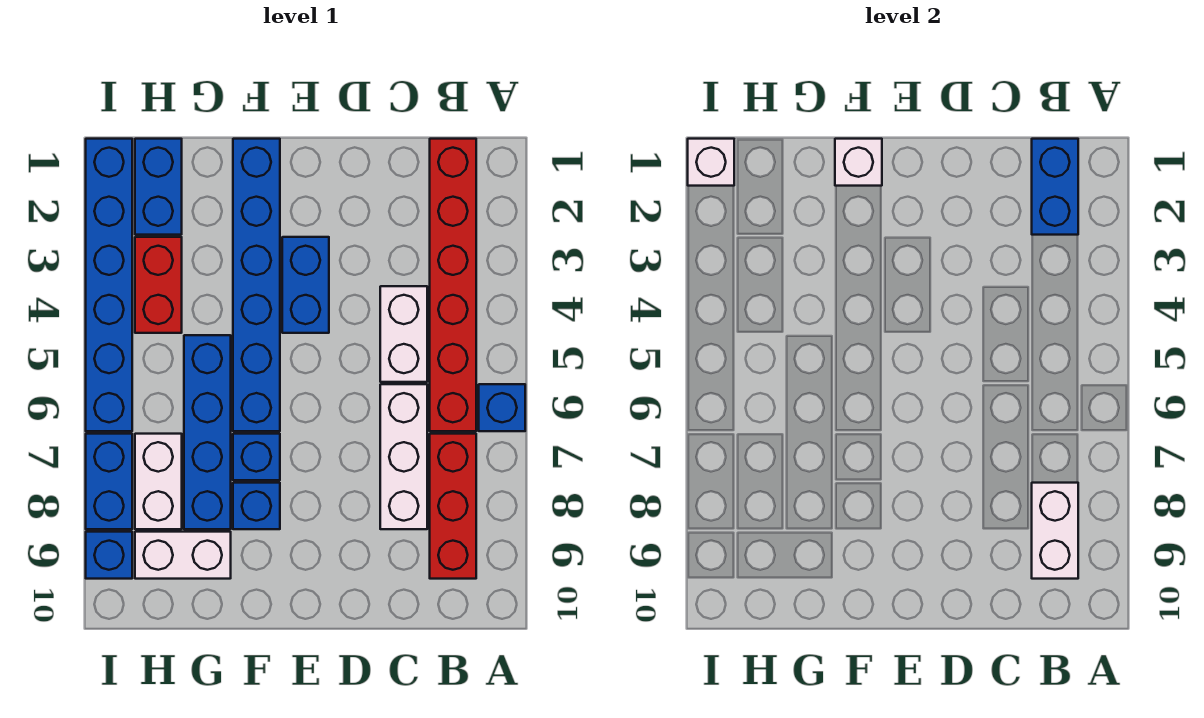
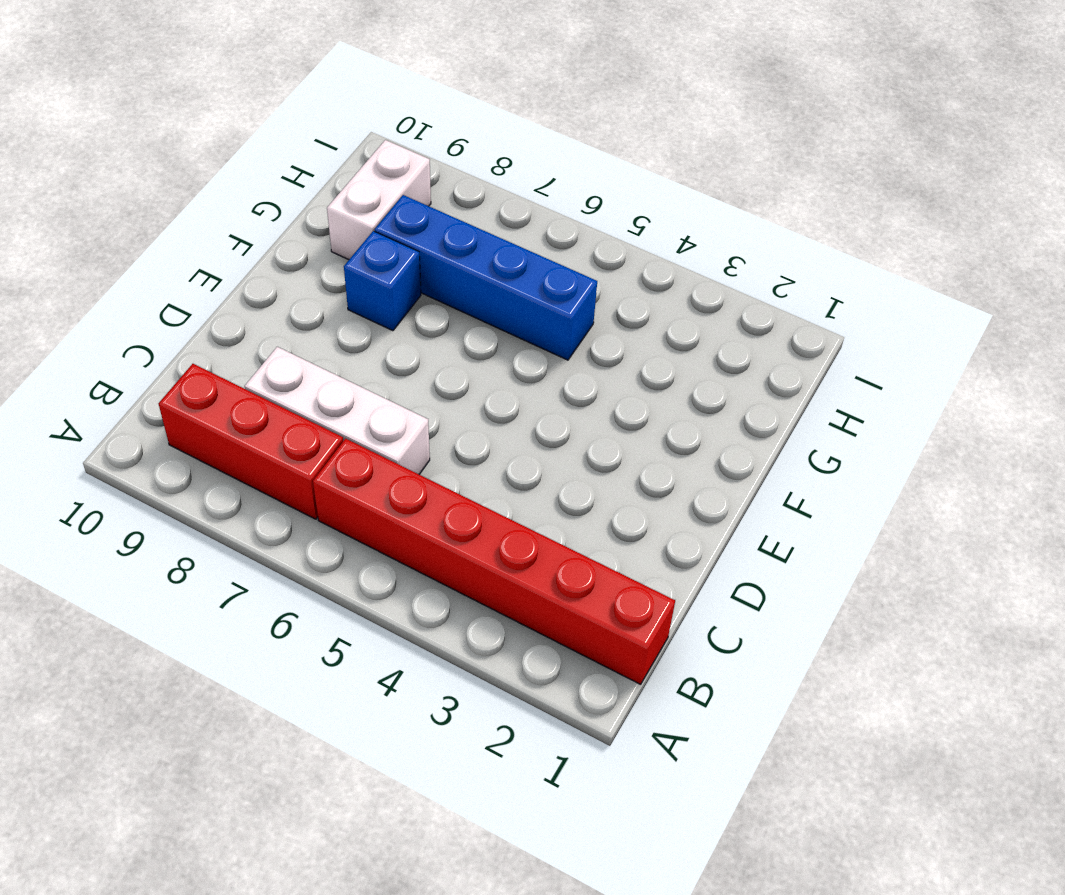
none -> blue 1x1 brick [479,384,525,431]
none -> white 1x2 brick [380,286,427,382]
none -> blue 1x2 brick [282,237,329,333]

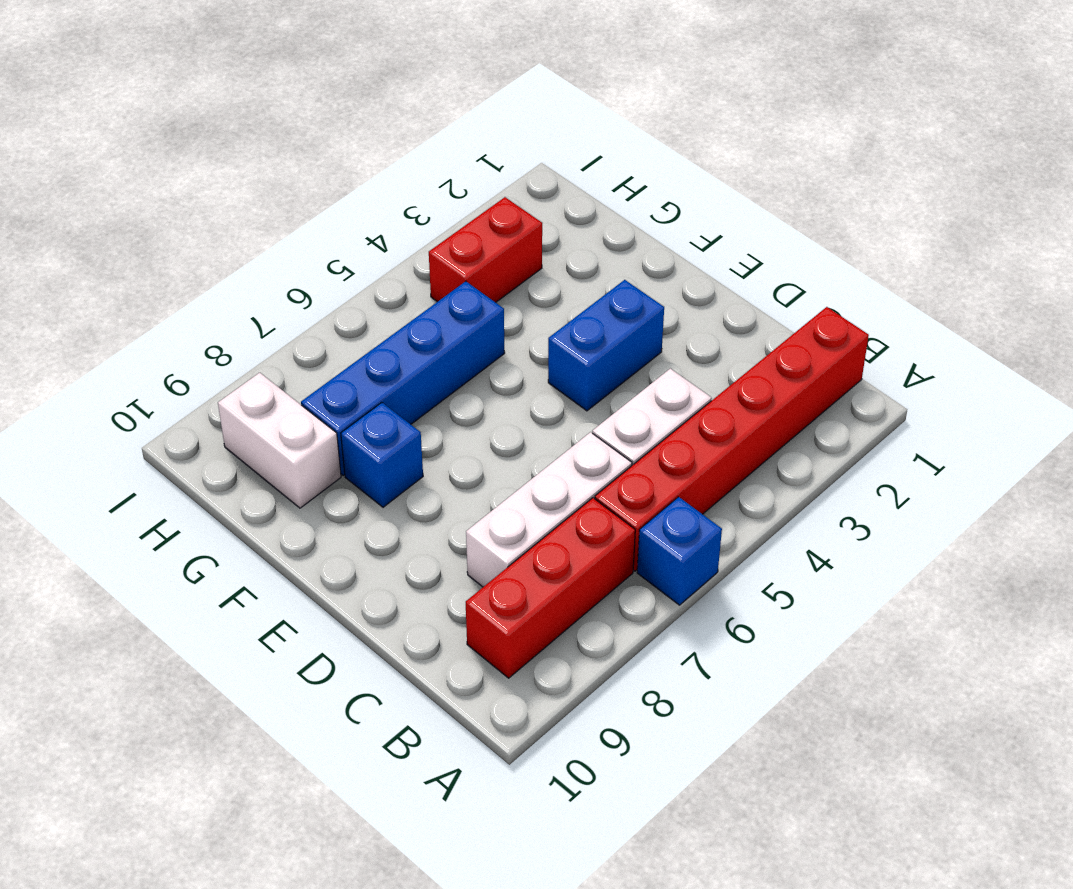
none -> blue 1x6 brick [233,139,280,431]
none -> blue 1x1 brick [233,434,280,480]
none -> blue 1x2 brick [135,139,182,235]

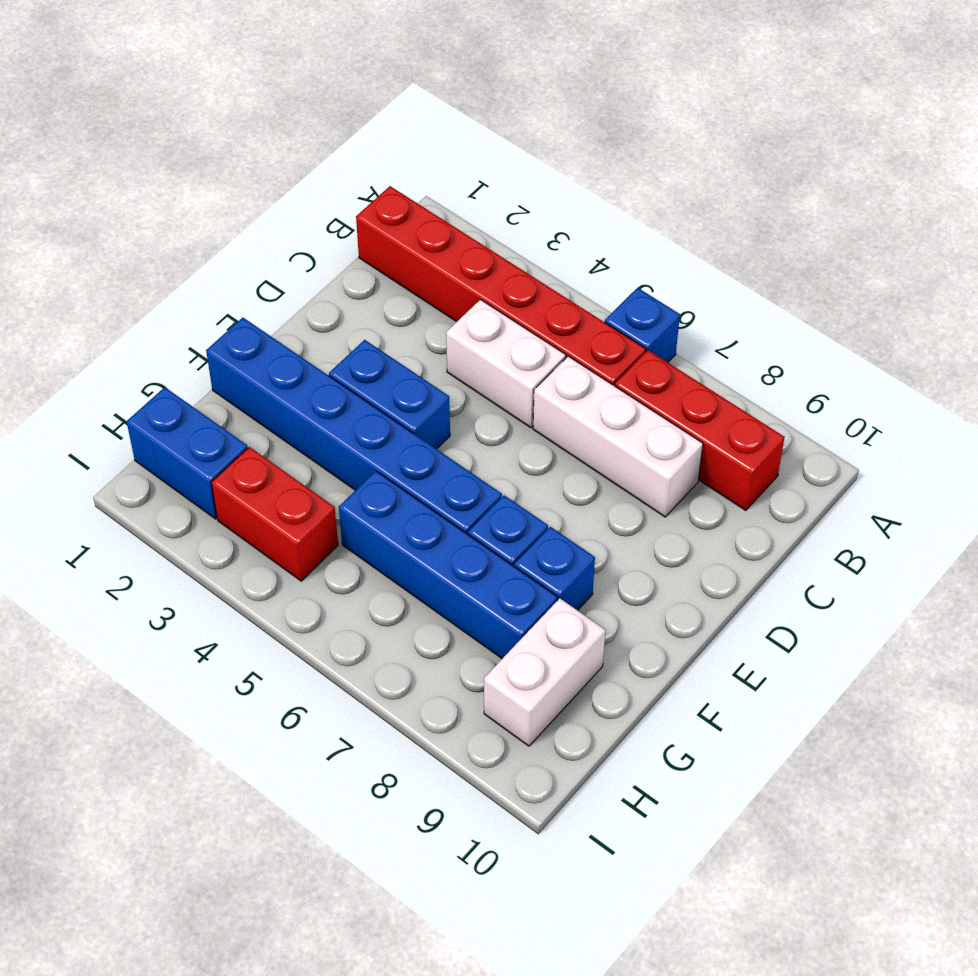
none -> white 1x2 brick [135,434,182,529]
none -> blue 1x6 brick [86,139,132,431]
none -> blue 1x2 brick [86,434,132,529]

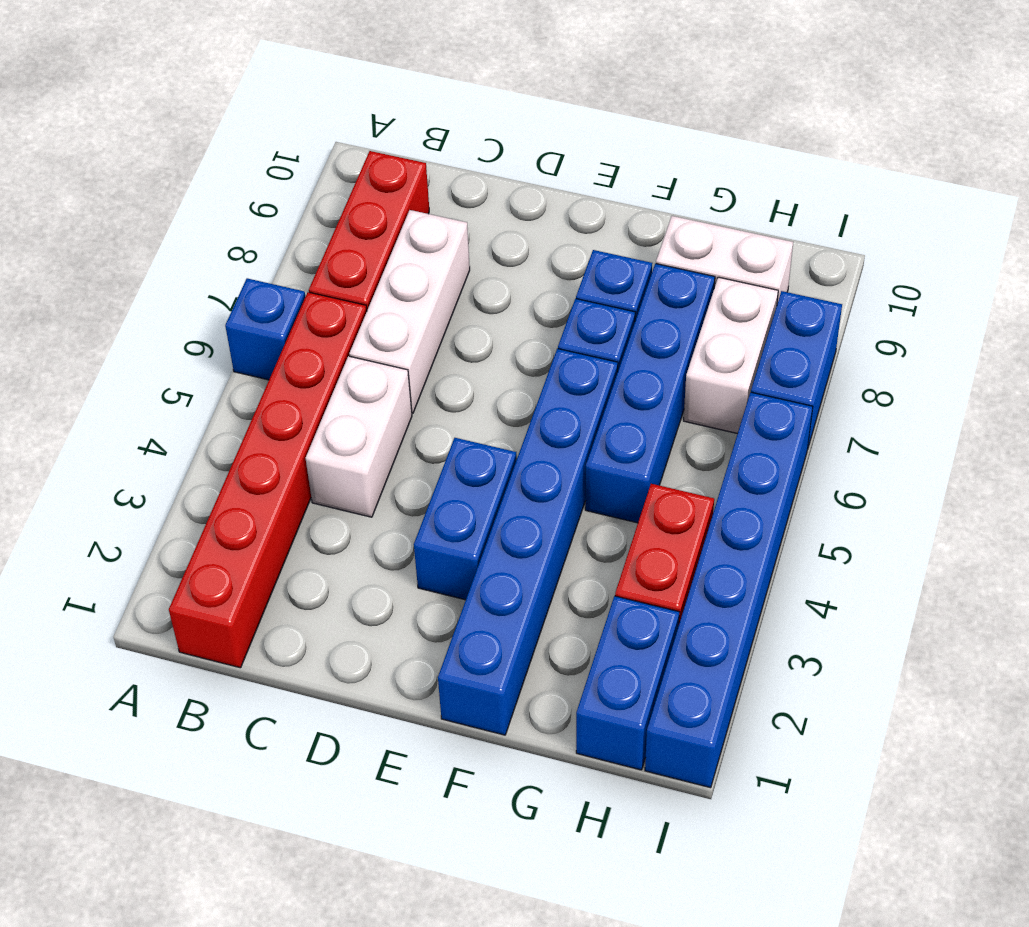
none -> blue 1x1 brick [86,532,132,579]
none -> blue 1x2 brick [1032,139,1078,235]
none -> white 1x2 brick [1032,483,1078,579]

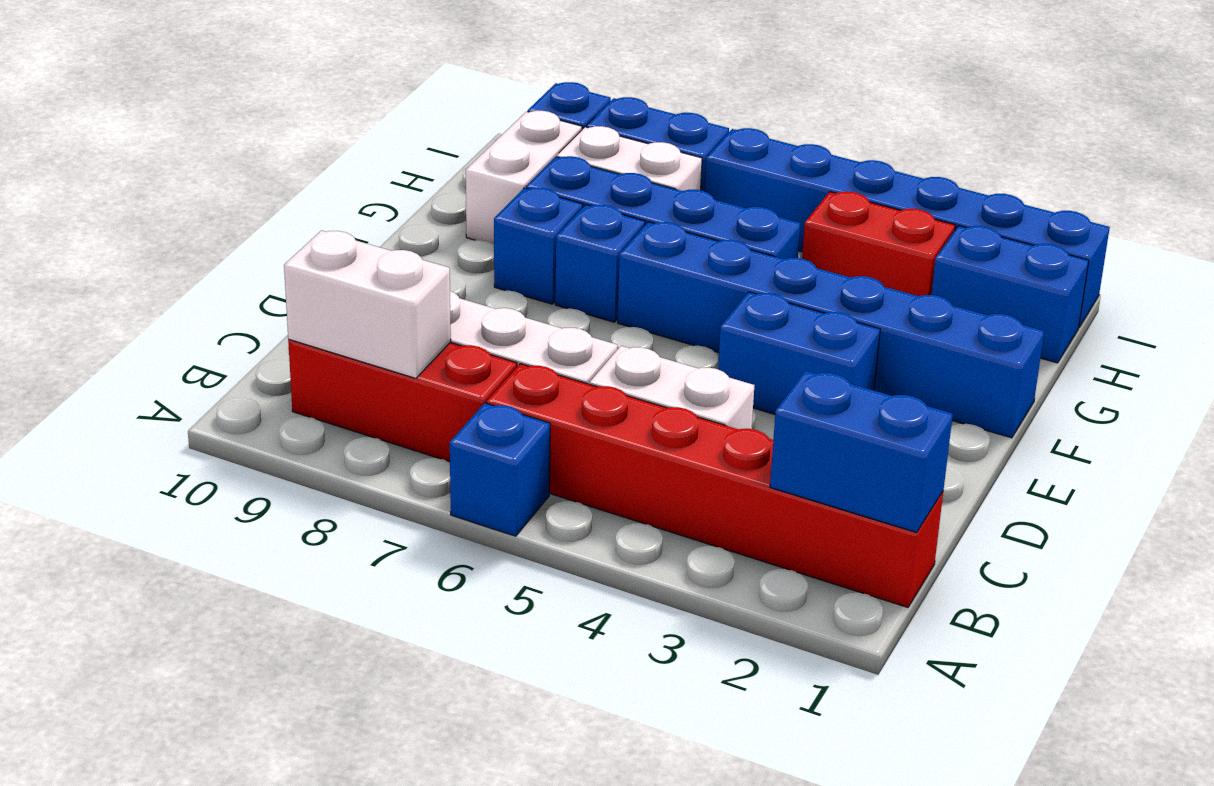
none -> white 1x1 brick [835,139,882,186]
none -> white 1x1 brick [688,139,734,186]

